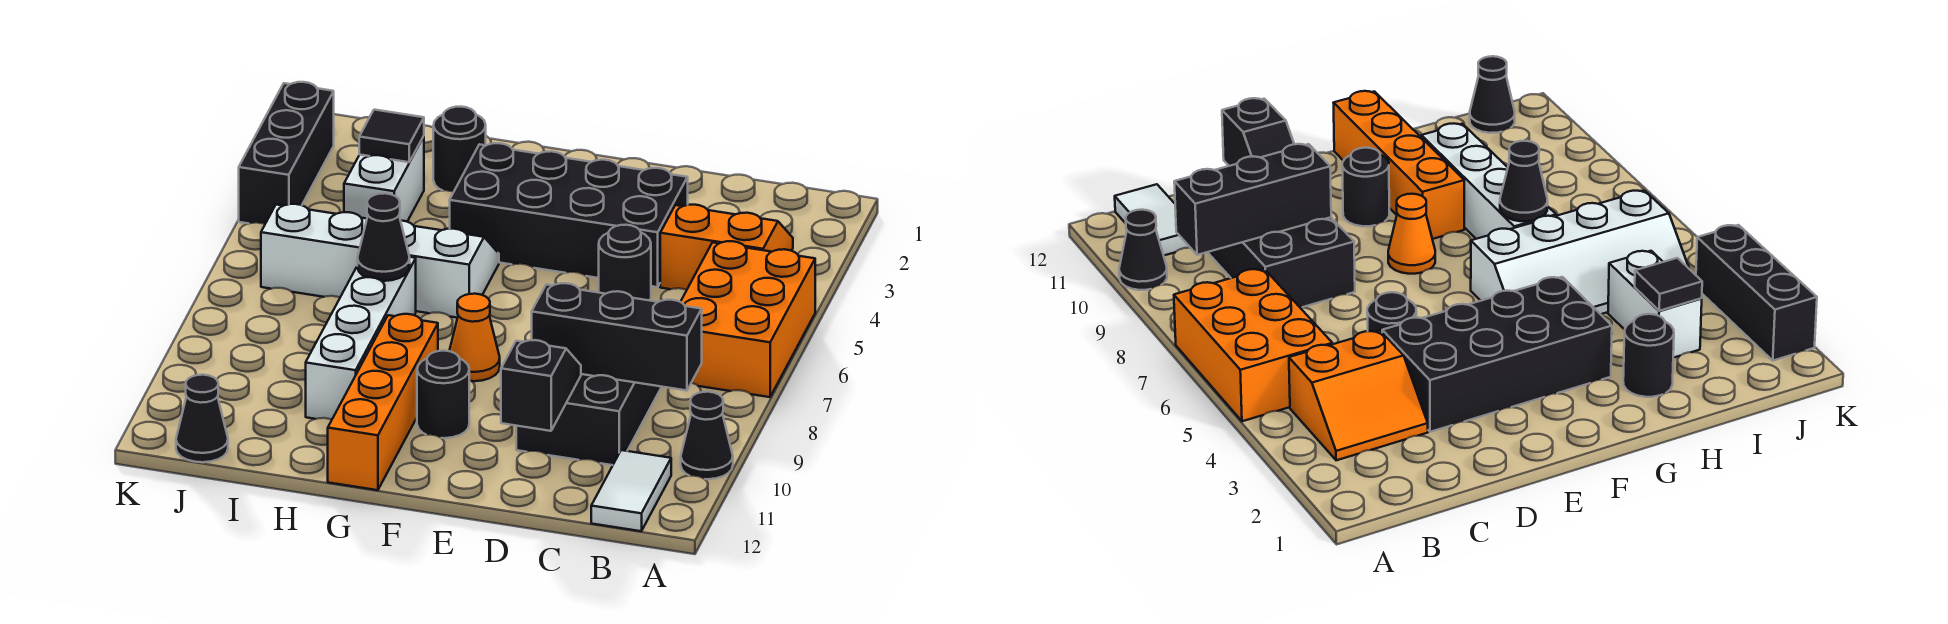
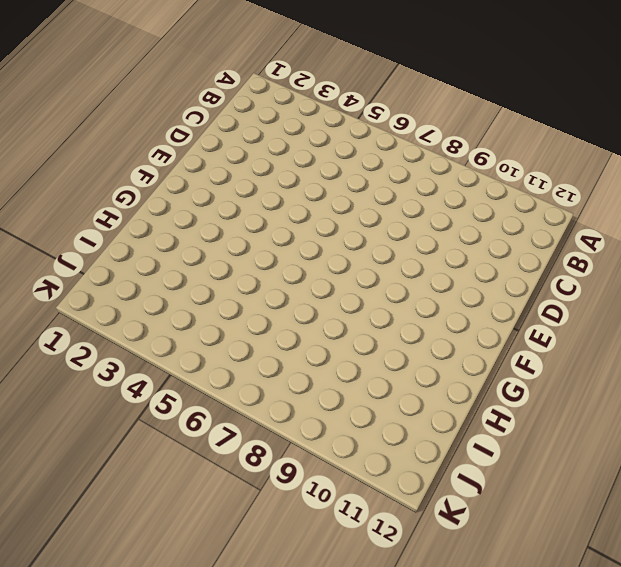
none -> orange 2x3 brick [681,241,815,397]
none -> black 1x1 cone [681,392,733,479]
none -> orange 2x2 slope [660,205,793,290]

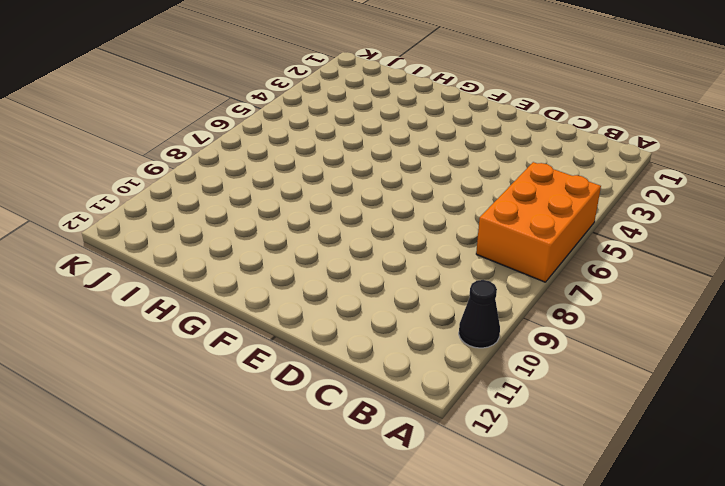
none -> orange 2x2 slope [660,205,793,290]
none -> white 1x2 tile [591,450,671,531]
none -> black 2x3 brick [516,374,661,465]

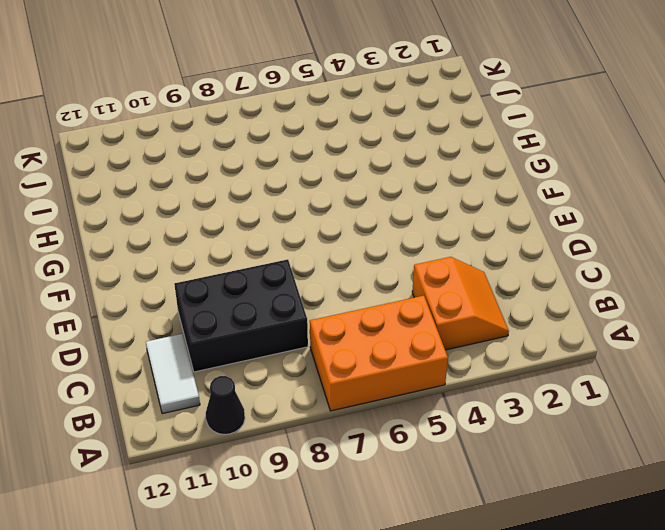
white 1x2 tile [146,334,200,414] -> white 1x2 tile turned to [591,450,671,531]
none -> black 2x4 brick [450,143,688,287]
none -> black 1x1 round brick [599,225,651,301]
none -> orange 1x1 cone [449,294,500,381]

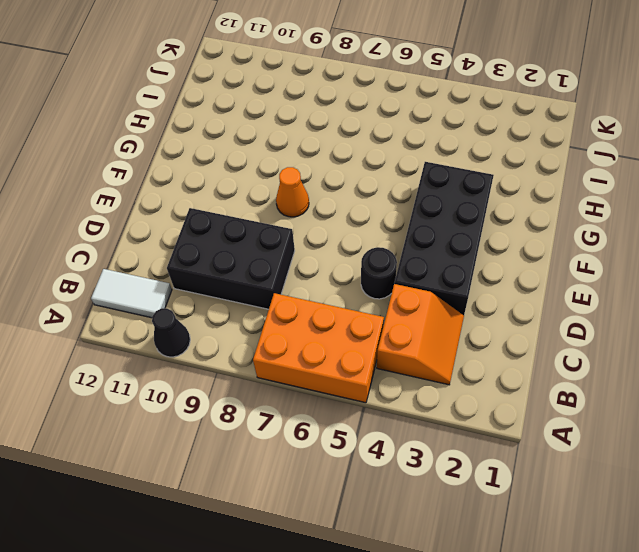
none -> black 1x1 round brick [417,351,469,438]
none -> white 2x4 slope [261,204,499,318]
none -> orange 1x4 brick [328,314,438,490]

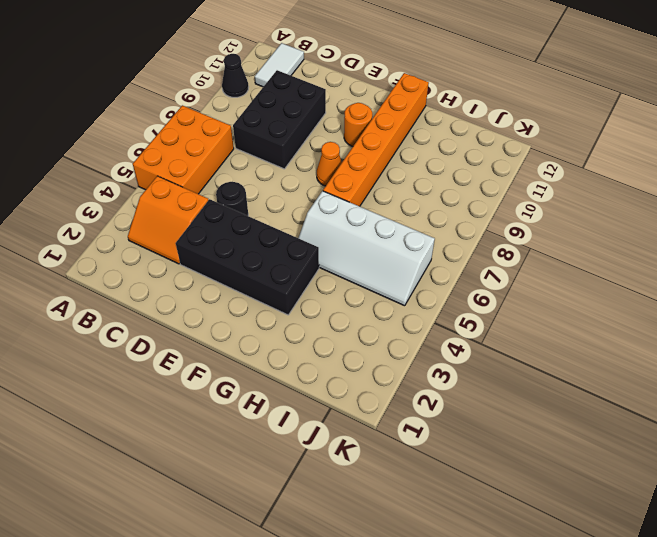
orange 1x1 round brick [344,103,372,146] -> black 1x1 round brick [417,351,469,438]
orange 1x6 brick [323,73,429,206] -> orange 1x4 brick [328,314,438,490]
none -> black 1x1 round brick [433,107,486,192]
none -> white 1x4 brick [306,257,416,420]
none -> white 1x2 brick [344,136,424,221]

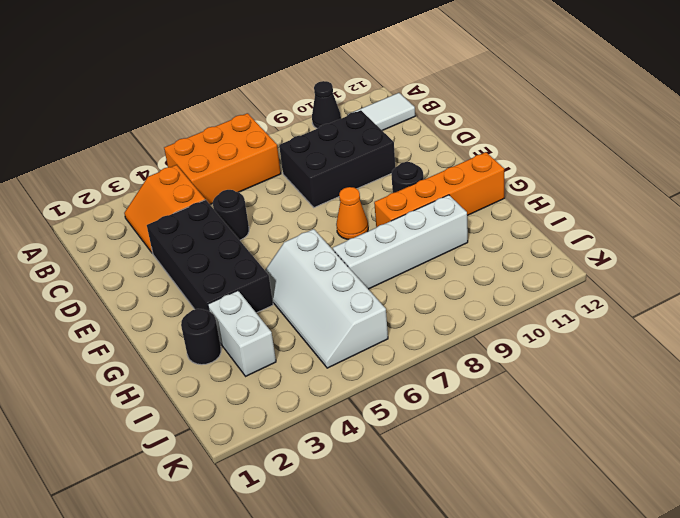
white 1x2 brick [208,291,276,376] -> white 1x2 brick turned to [344,136,424,221]
none -> black 1x1 cone [176,375,228,462]
none -> black 1x3 brick [239,82,334,224]
none -> black 1x3 brick [532,283,702,390]

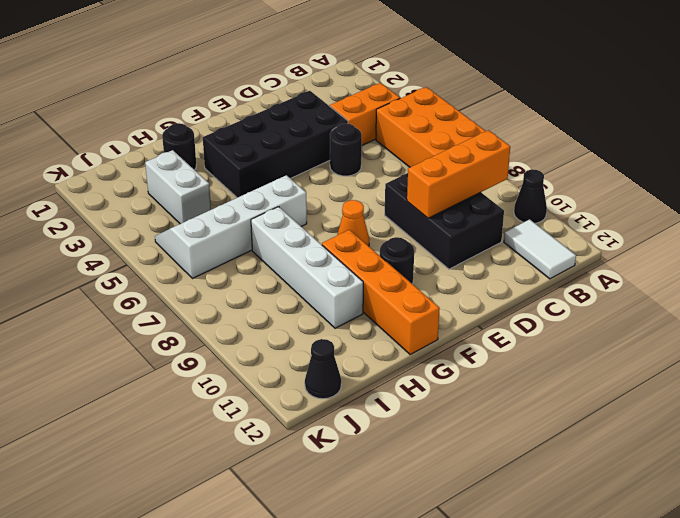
orange 1x3 brick [407,130,510,218] -> black 1x3 brick [532,283,702,390]
none -> black 1x3 brick [239,82,334,224]
none -> black 1x2 slope [501,340,581,431]
none -> black 1x1 cone [357,193,410,281]

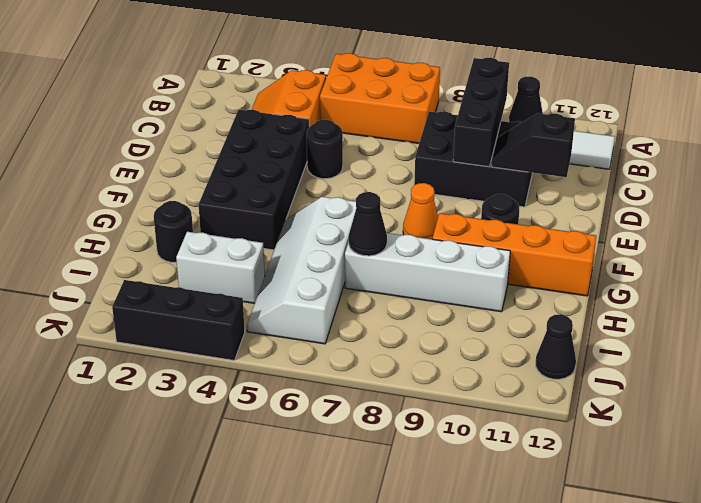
none -> black 1x1 tile [359,110,424,162]

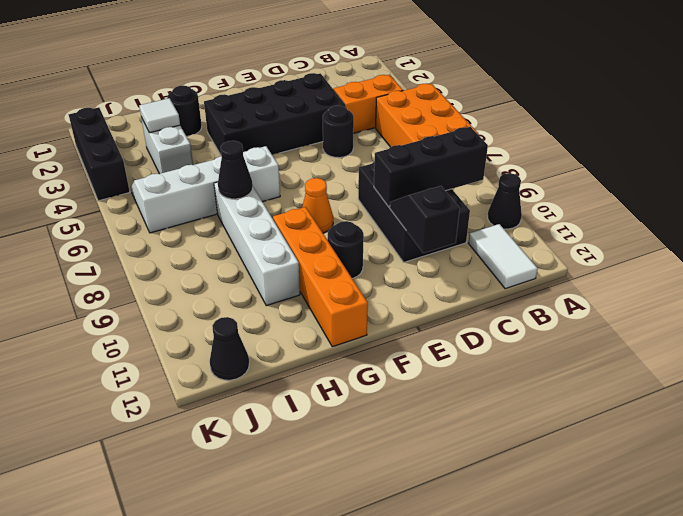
white 1x1 tile [139,98,180,133] -> black 1x1 tile [359,110,424,162]

